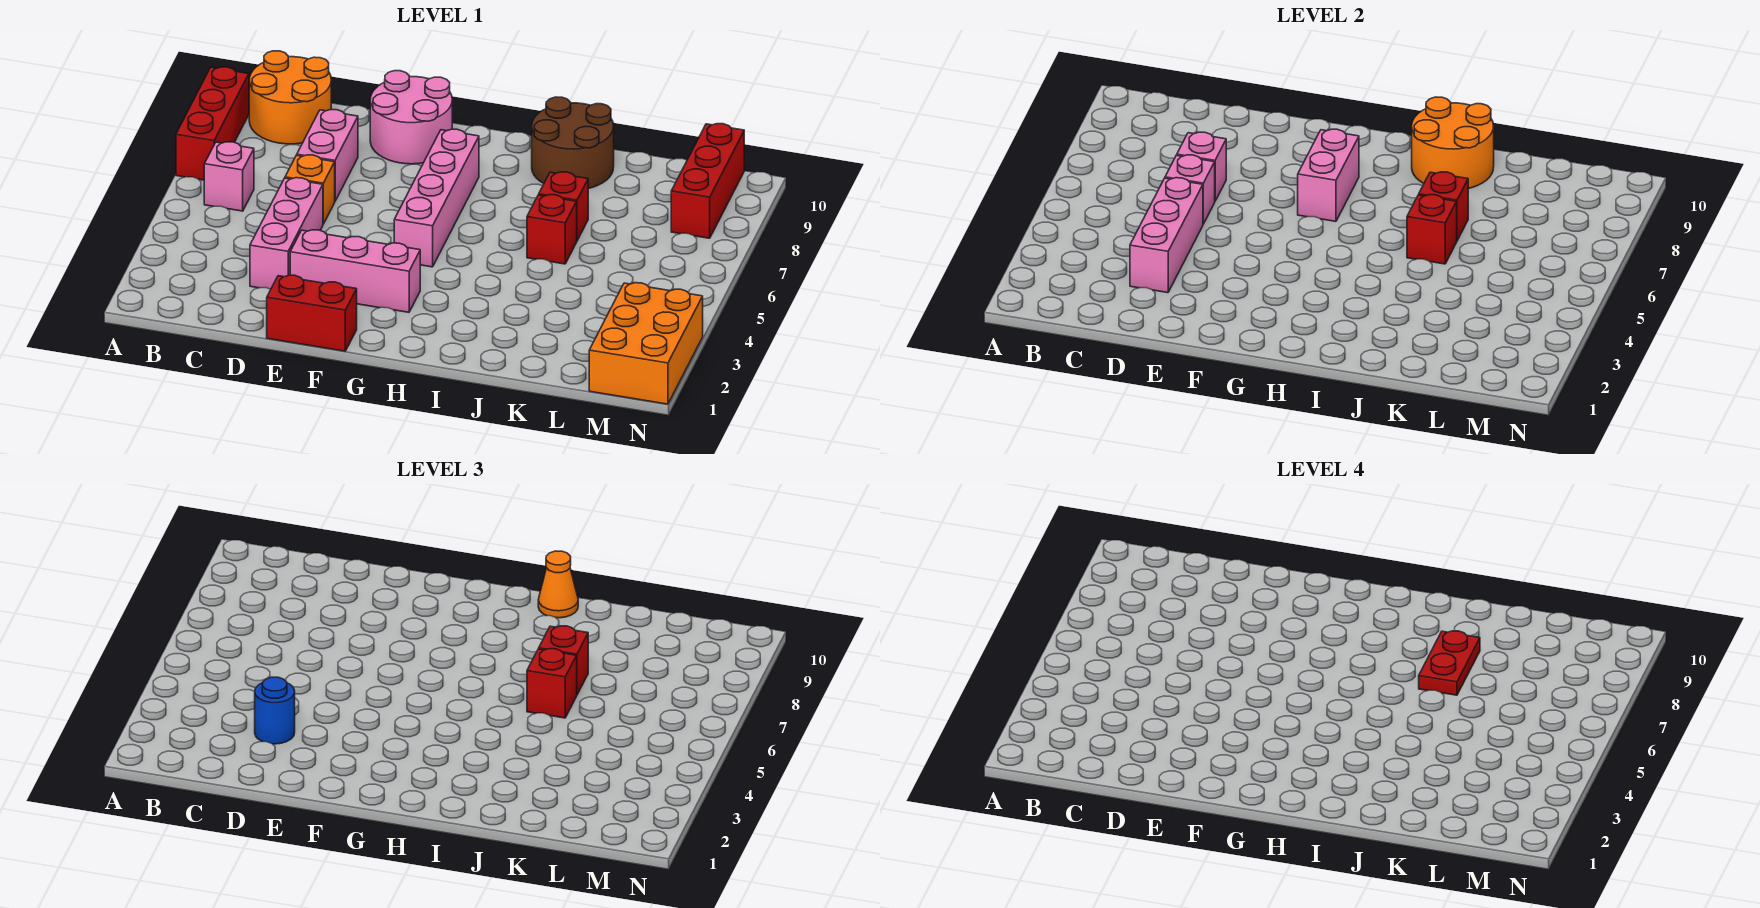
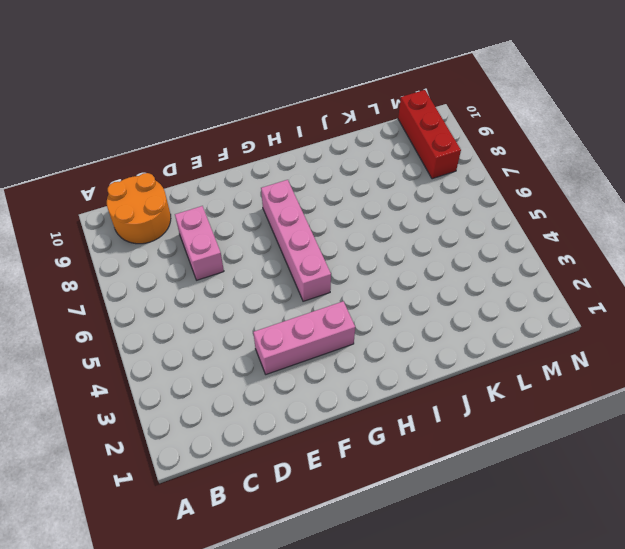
none -> red 1x3 brick [176,67,249,180]
none -> pink 1x1 brick [204,142,254,211]
none -> pink 1x3 brick [250,178,323,289]

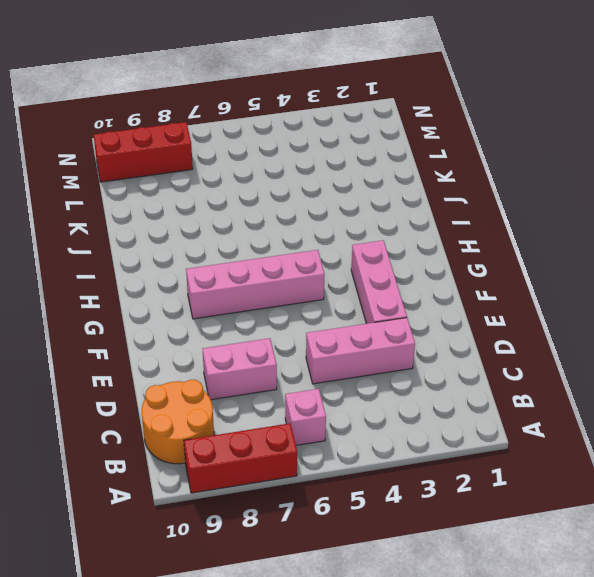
none -> orange 1x1 brick [285,155,335,224]
none -> red 1x2 brick [267,275,357,351]
none -> pink 2x2 round brick [370,71,452,164]

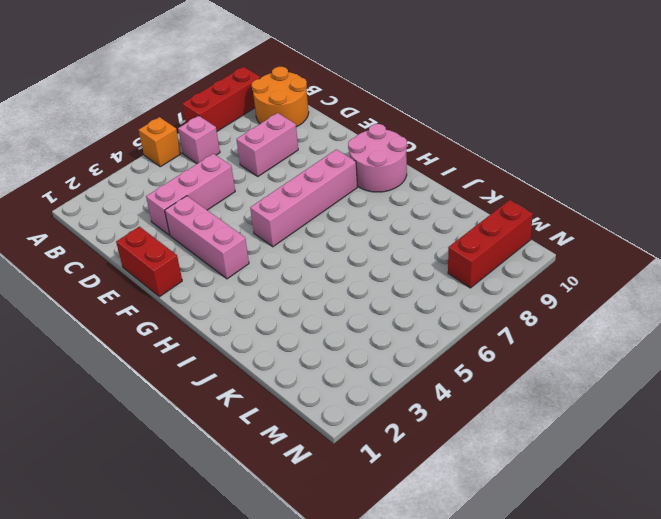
orange 1x1 brick [139,117,181,167] -> orange 1x1 brick moved to [285,155,335,224]
pink 2x2 round brick [348,124,407,192] -> pink 2x2 round brick moved to [370,71,452,164]
none -> brown 2x2 round brick [532,97,614,189]
none -> red 1x1 brick [527,195,577,264]
none -> red 1x1 brick [539,172,588,241]

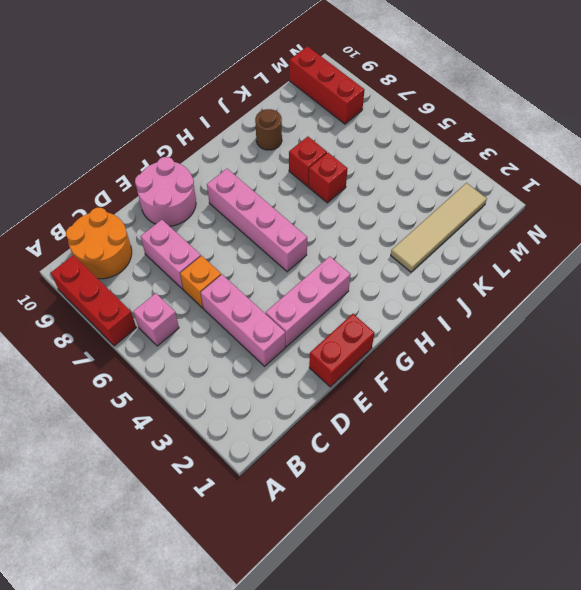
tan 1x4 tile [391,183,487,272] -> orange 2x3 brick [589,283,703,404]
brown 1x1 round brick [255,109,282,150] -> brown 2x2 round brick [532,97,614,189]
none -> pink 1x3 brick [1130,178,1203,293]
none -> pink 1x1 brick [1165,155,1215,224]
none -> pink 1x1 brick [1177,132,1226,201]

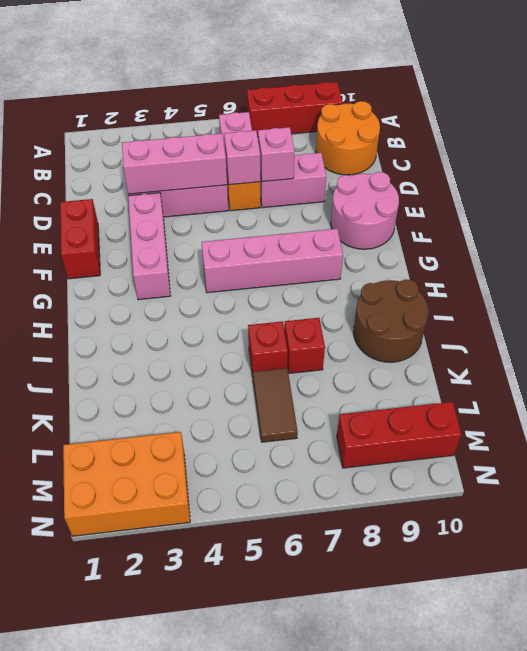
brown 1x2 tile [253,368,298,442] -> none
none -> pink 1x2 brick [1298,129,1359,221]
none -> orange 2x2 round brick [1412,97,1494,189]
none -> red 1x1 brick [1407,195,1457,264]

